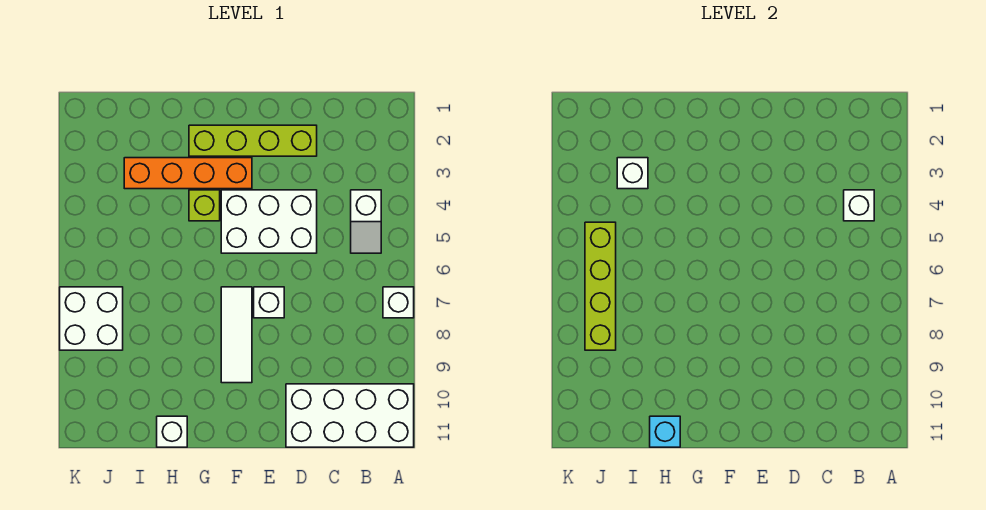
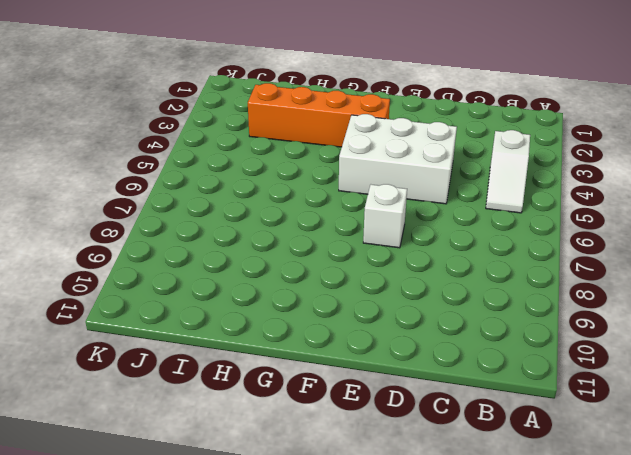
none -> white 1x1 brick [383,287,414,318]
none -> white 2x4 brick [286,384,414,447]
none -> lime 1x4 brick [189,125,317,156]

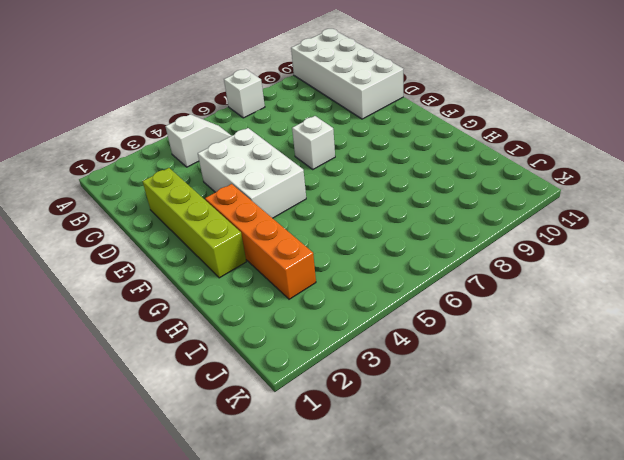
none -> white 1x3 tile [221,287,252,383]
none -> lime 1x1 brick [189,190,220,221]
none -> white 1x1 brick [157,416,187,447]

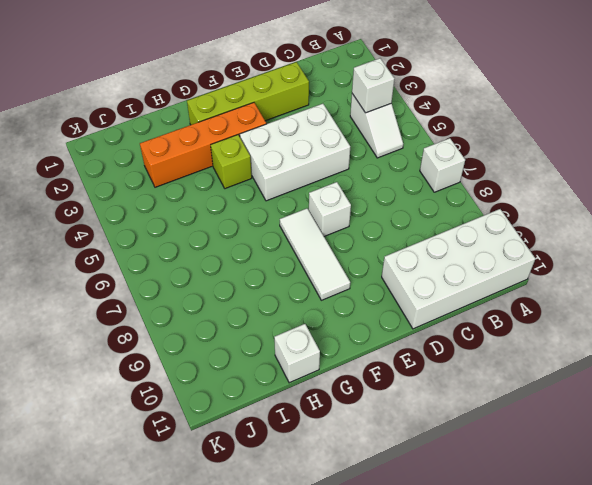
none -> white 2x2 brick [60,287,123,350]
none -> cyan 1x1 brick [650,416,680,447]
none -> white 1x1 brick [617,158,648,189]

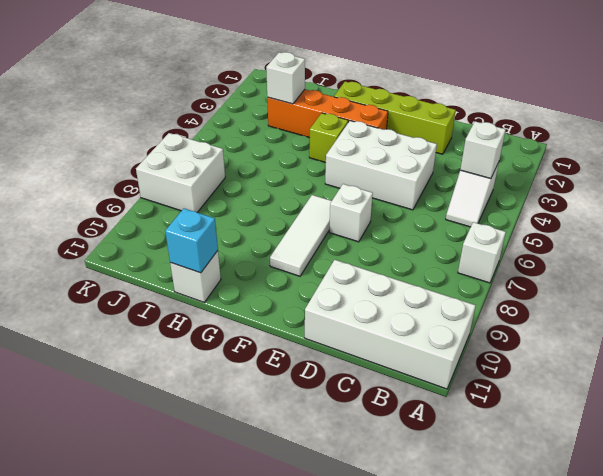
none -> lime 1x4 brick [585,222,616,350]

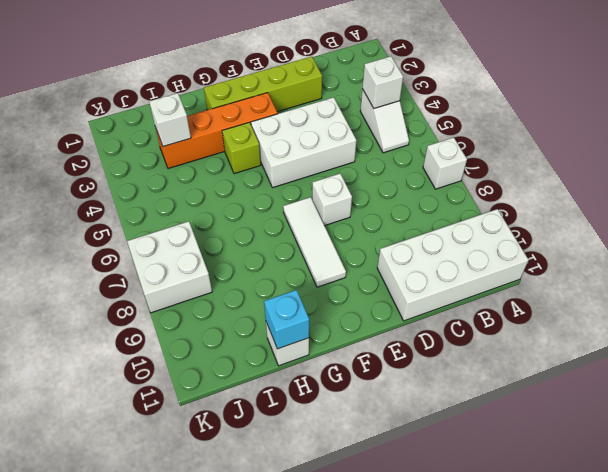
none -> lime 1x4 brick [585,222,616,350]

